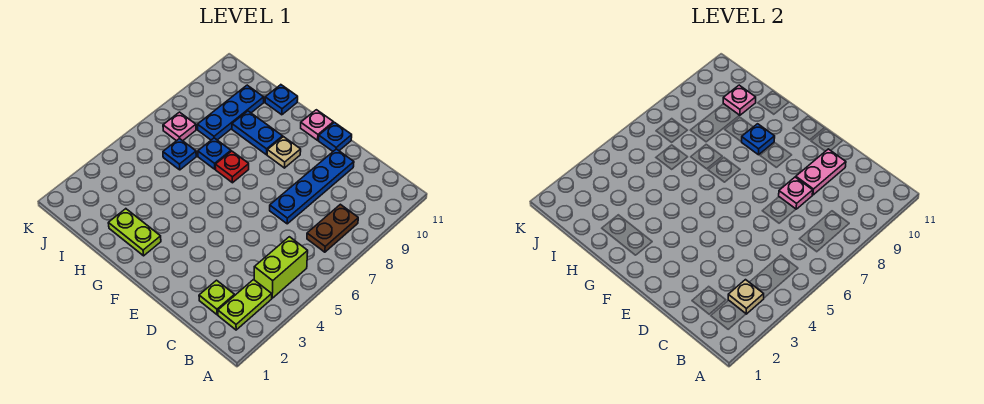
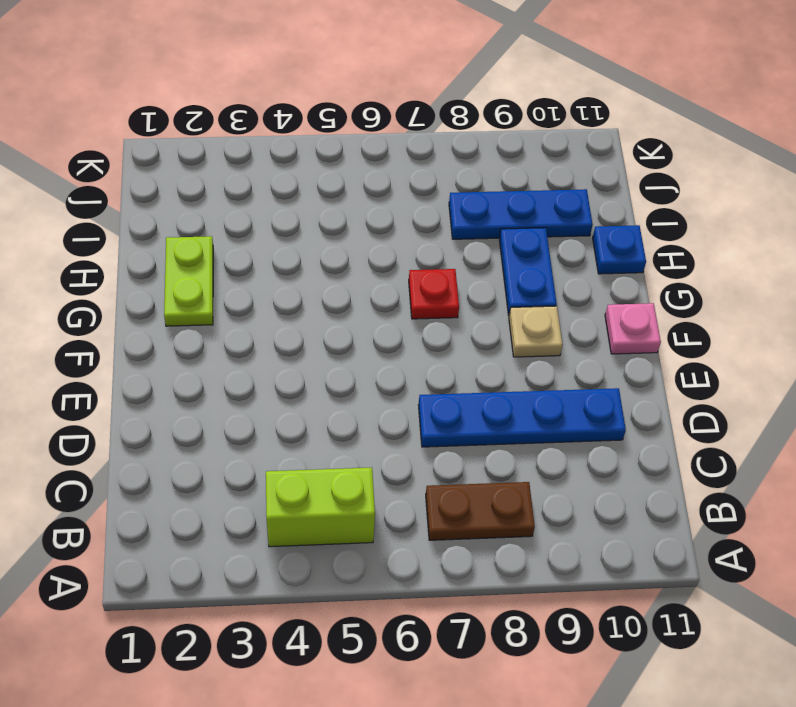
none -> lime 1x2 plate [218,280,272,330]
none -> lime 1x1 plate [199,280,235,315]
none -> blue 1x1 plate [319,122,352,151]

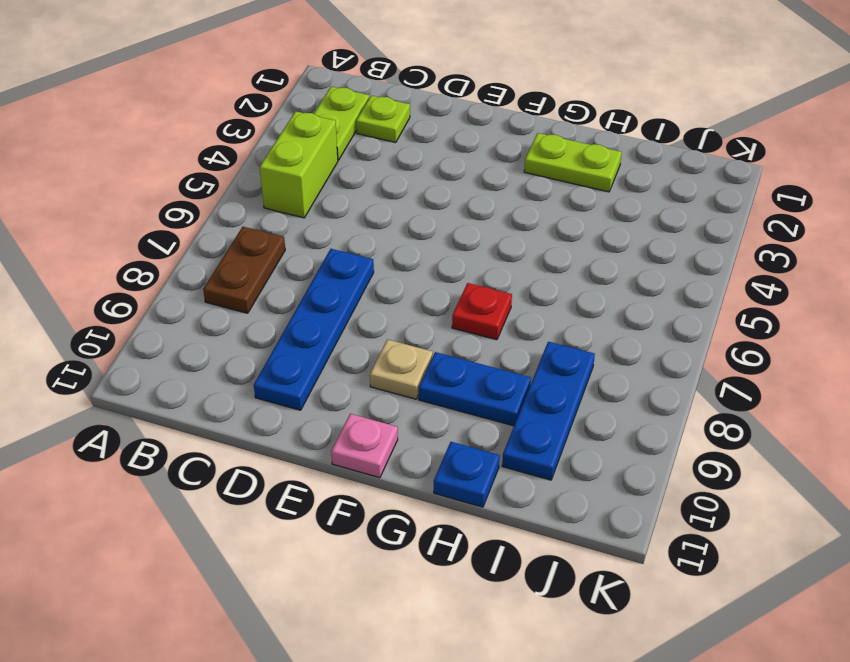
none -> blue 1x1 plate [319,122,352,151]
none -> blue 1x1 plate [198,138,231,169]
none -> blue 1x1 plate [163,138,196,170]

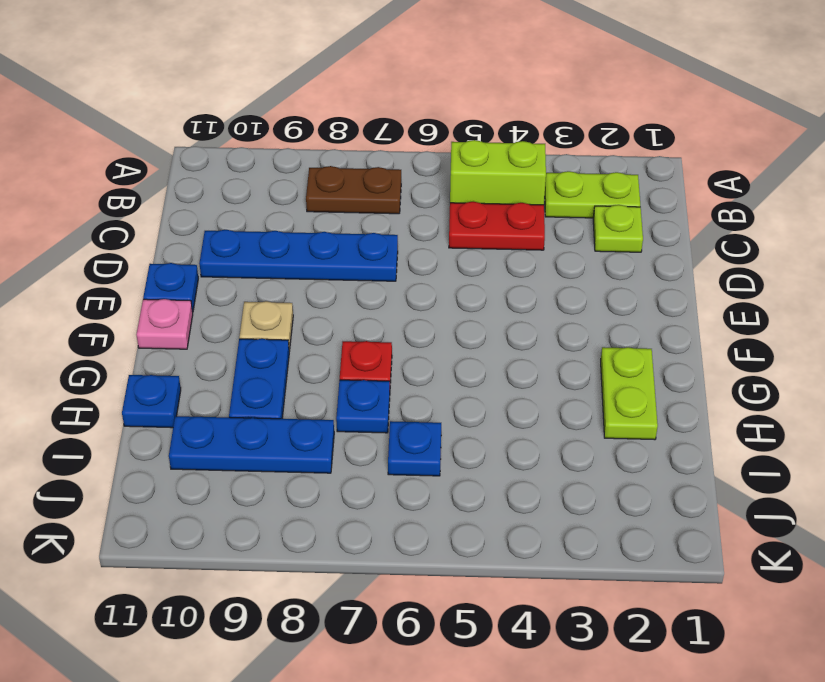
red 1x2 plate [449,202,545,250] -> none
none -> pink 1x1 plate [163,112,196,141]
none -> tan 1x1 plate [728,280,764,314]
none -> pink 1x1 plate [779,177,813,209]

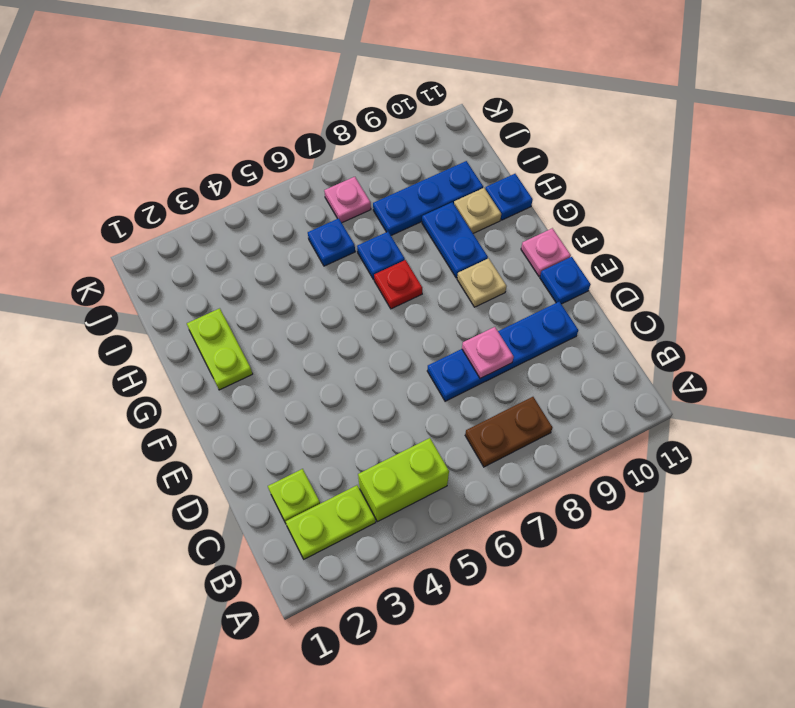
tan 1x1 plate [454,188,501,233] -> tan 1x1 plate moved to [728,280,764,314]
none -> pink 1x2 plate [796,149,846,195]
none -> blue 1x1 plate [742,124,775,155]
none -> pink 1x1 plate [723,85,756,115]

